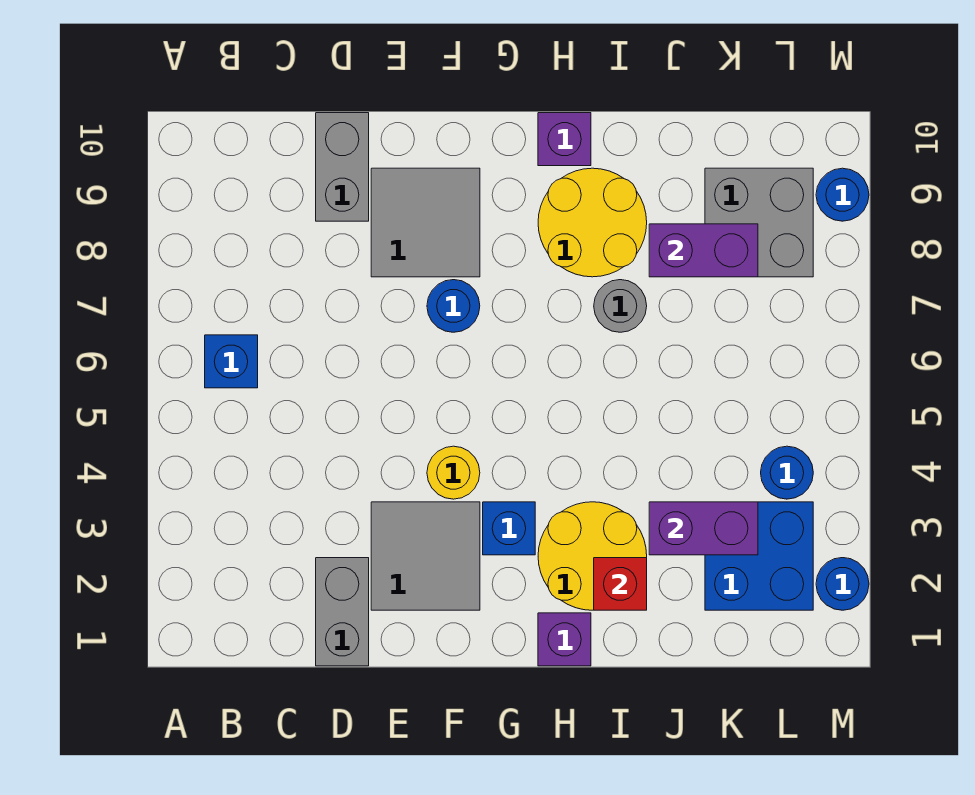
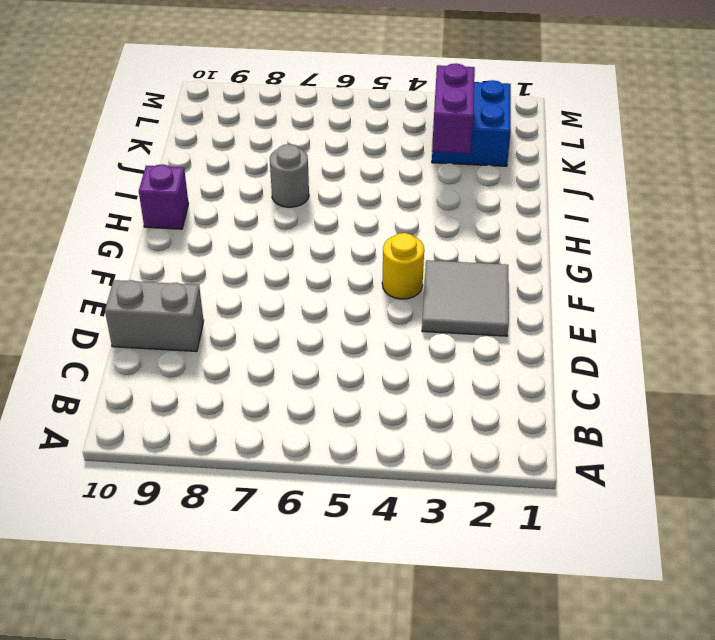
none -> blue 1x1 brick [205,335,258,388]
none -> grey 1x2 brick [316,558,369,666]
none -> grey 2x2 tile [371,168,480,277]

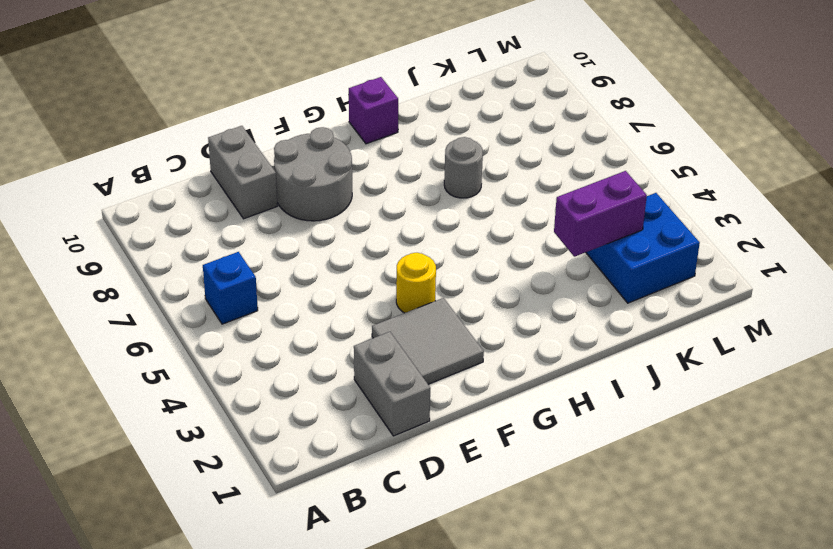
grey 2x2 round brick [274,127,352,221] -> grey 2x2 tile [371,168,480,277]
none -> blue 1x1 round brick [427,280,480,332]
none -> blue 1x1 brick [483,502,535,555]
none -> purple 1x1 brick [538,613,591,666]

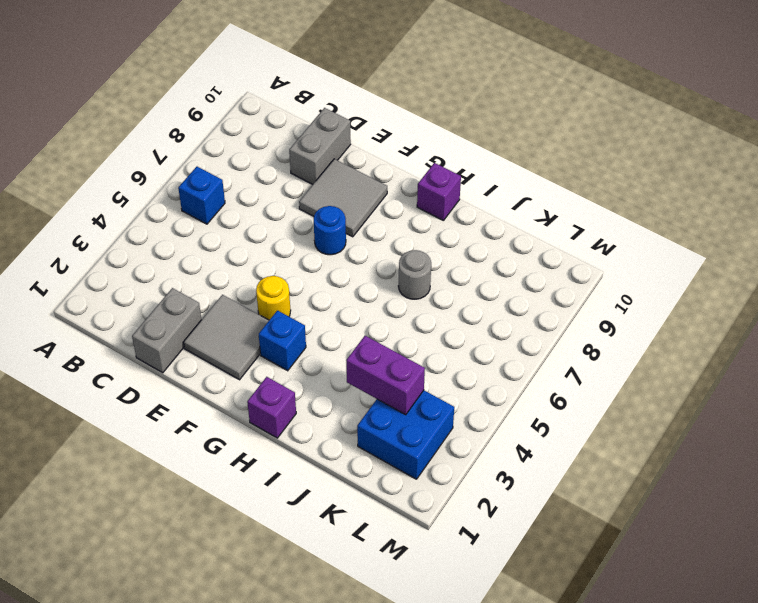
none -> yellow 2x2 round brick [538,502,647,610]
none -> yellow 2x2 round brick [538,168,647,277]
none -> grey 2x2 brick [705,168,813,277]

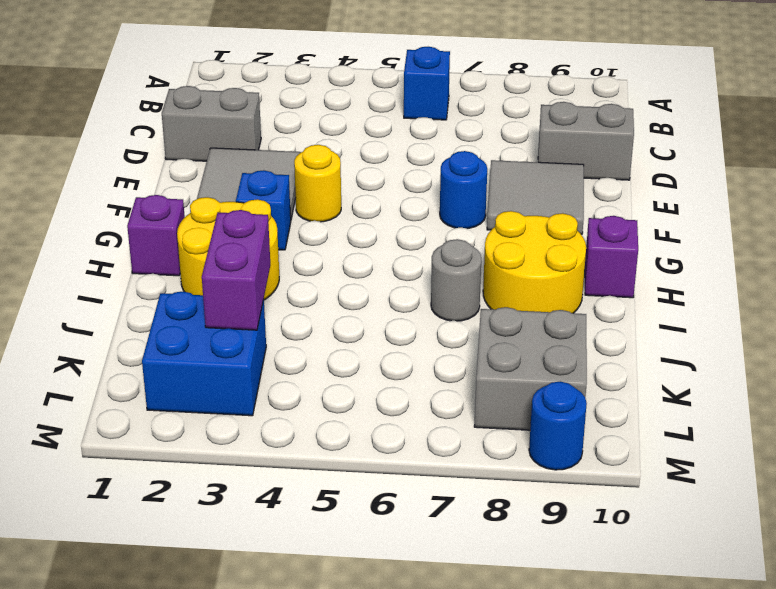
none -> blue 1x1 round brick [761,446,813,499]
none -> blue 1x1 round brick [816,558,869,610]
none -> red 1x1 brick [594,558,647,610]

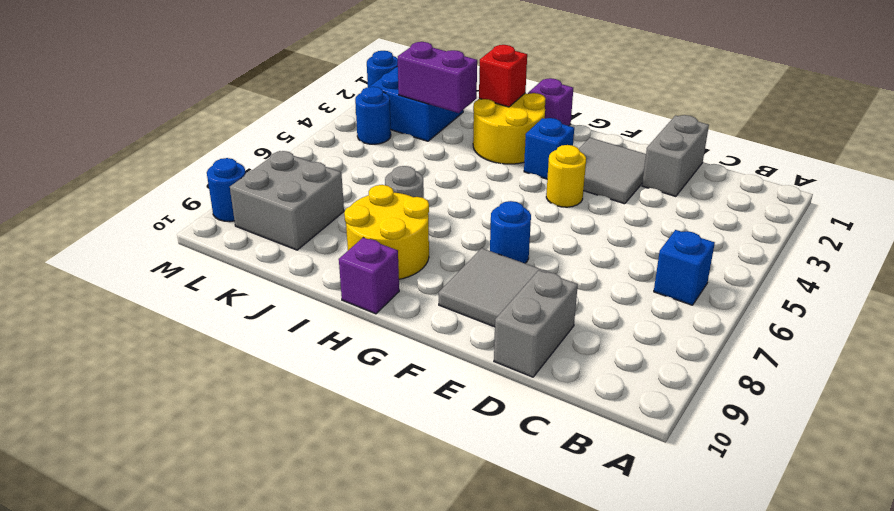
none -> purple 1x2 brick [649,224,758,277]

